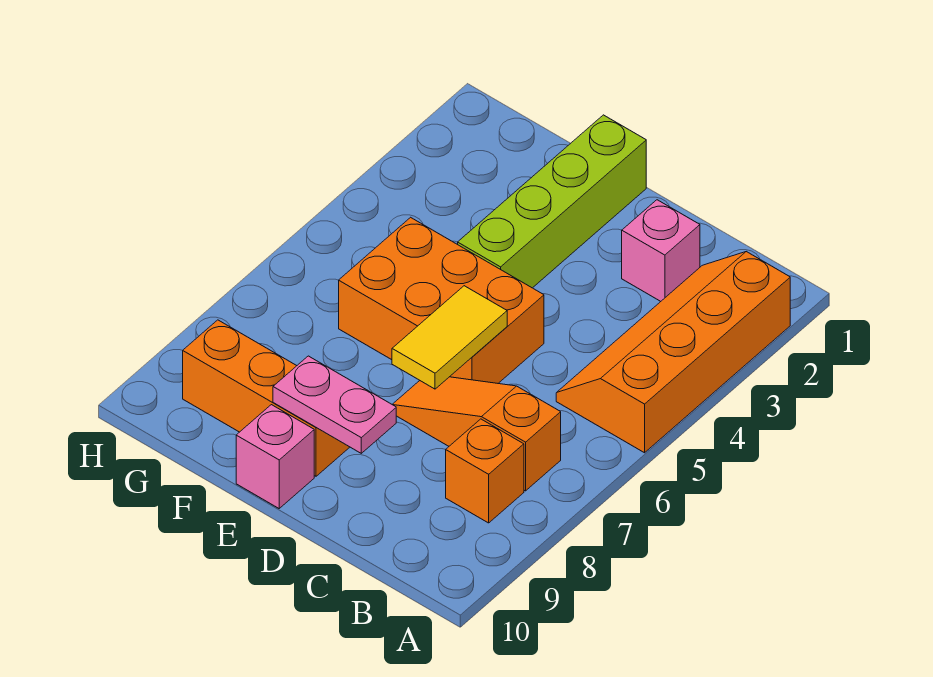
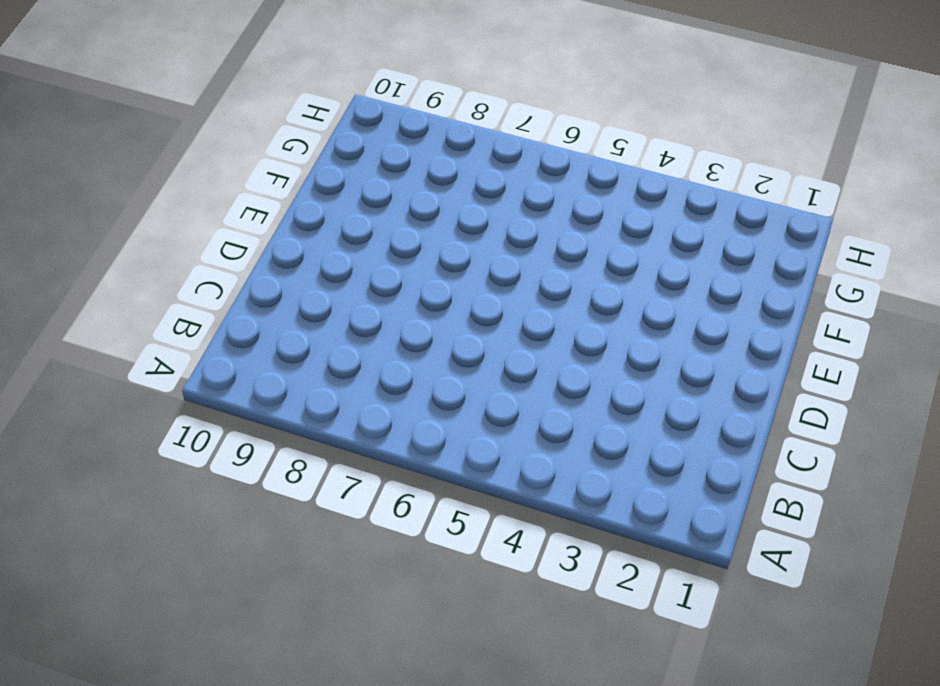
none -> orange 2x4 slope [556,252,790,453]
none -> orange 1x3 slope [392,377,561,491]

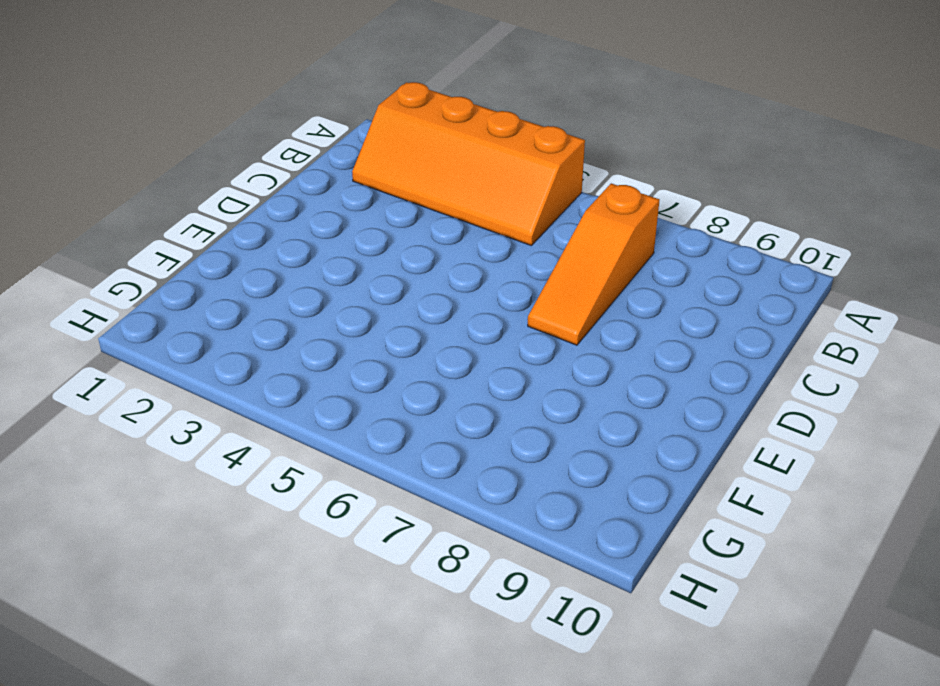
none -> orange 1x1 brick [446,419,524,523]
none -> pink 1x1 brick [622,200,700,302]

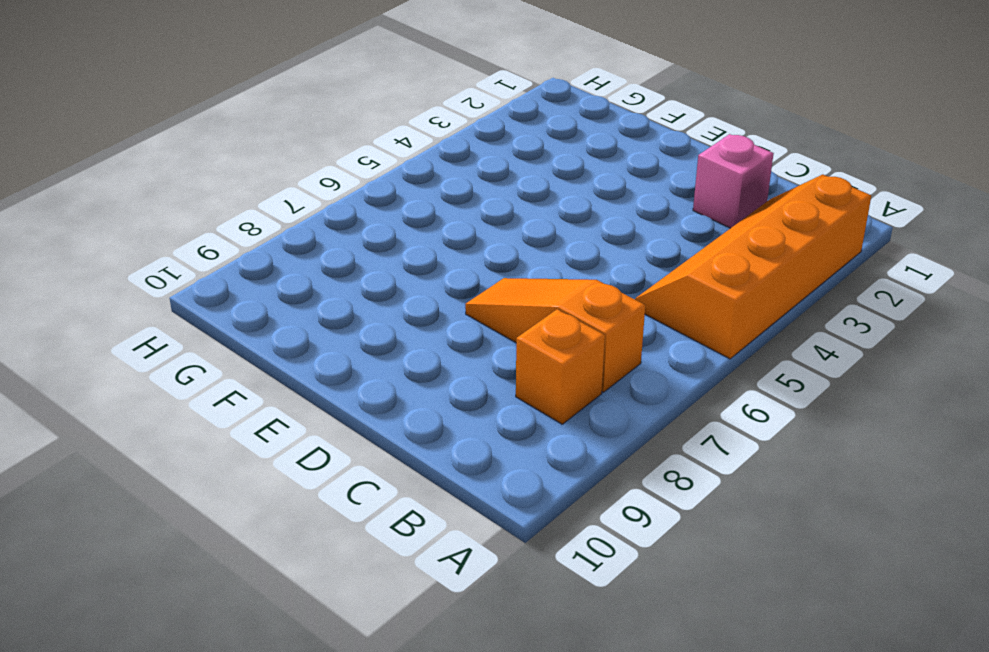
none -> orange 2x3 brick [339,217,544,383]
none -> lime 1x4 brick [458,115,646,288]

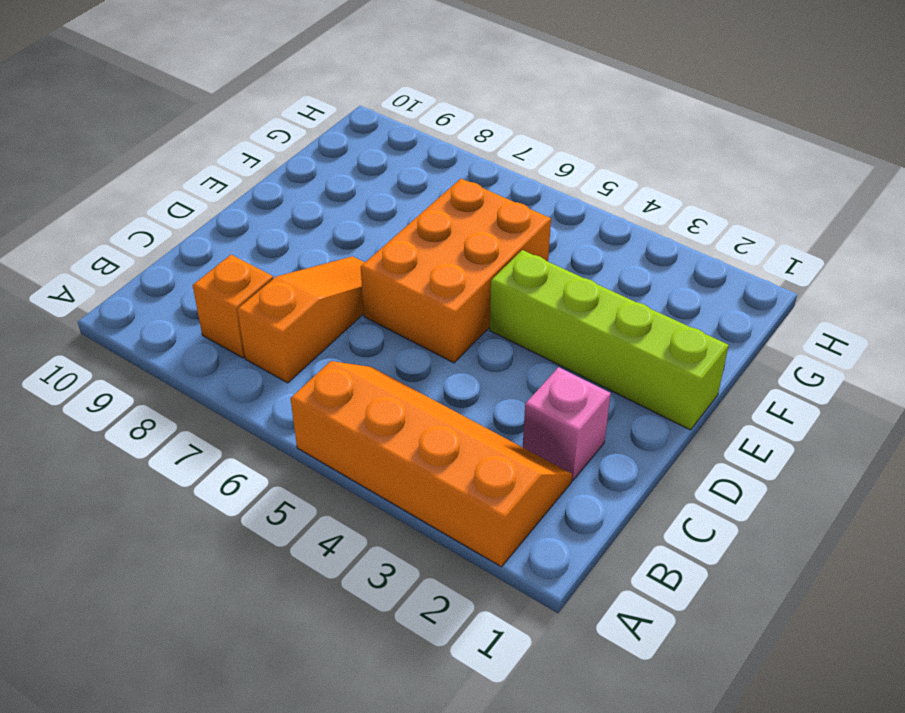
none -> orange 1x3 brick [183,320,350,476]
none -> pink 1x1 brick [236,405,314,508]

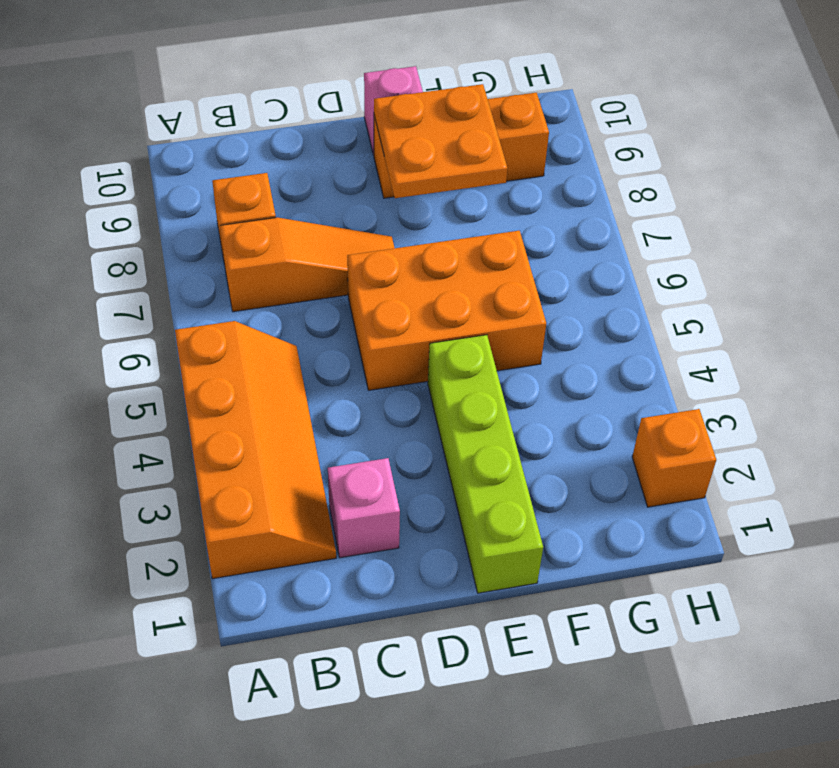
orange 2x2 plate [374,84,508,198] -> pink 1x2 plate [273,356,396,453]
orange 1x1 brick [632,409,716,507] -> none
none -> yellow 1x2 tile [392,286,507,389]

